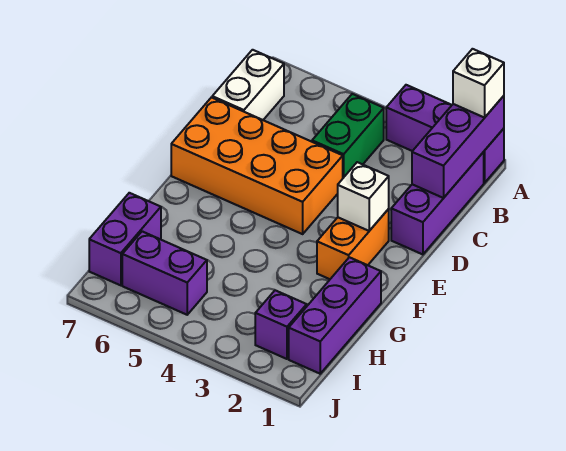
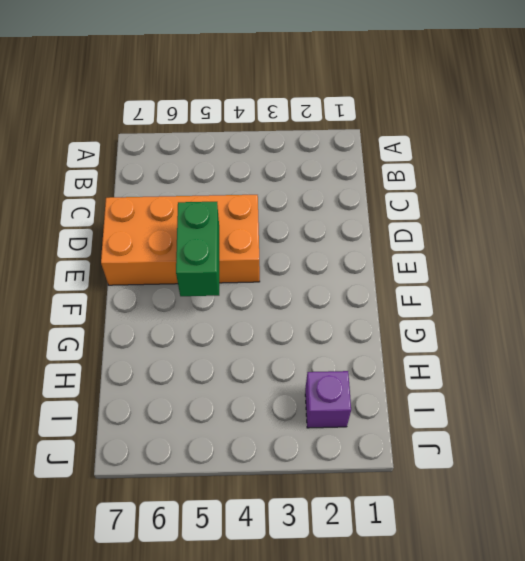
green 1x2 brick [176,202,219,296] -> green 1x2 brick moved to [312,94,384,178]
none -> purple 1x3 brick [386,85,504,183]
none -> purple 1x3 brick [391,152,484,254]
none -> white 1x2 brick [212,50,284,120]

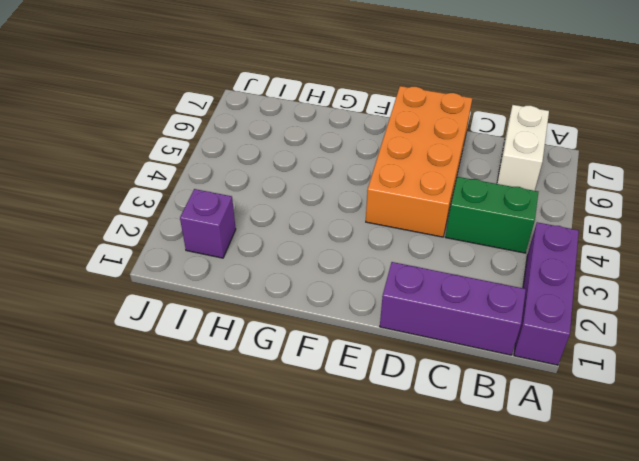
white 1x2 brick [497,105,549,191] -> white 1x2 brick turned to [212,50,284,120]
none -> orange 1x2 brick [317,209,389,279]
none -> purple 1x3 brick [289,257,381,374]
none -> purple 1x2 brick [89,193,161,285]

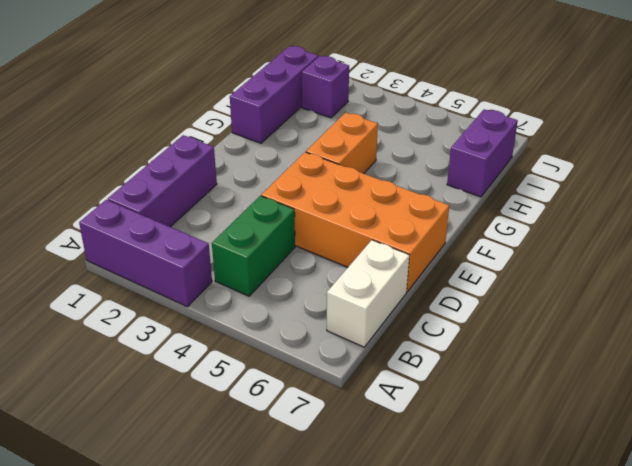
orange 1x2 brick [306,113,378,174] -> orange 1x2 brick moved to [317,209,389,279]
none -> purple 1x2 brick [122,231,207,315]
none -> purple 1x3 brick [412,96,504,198]
none -> white 1x1 brick [338,162,389,231]

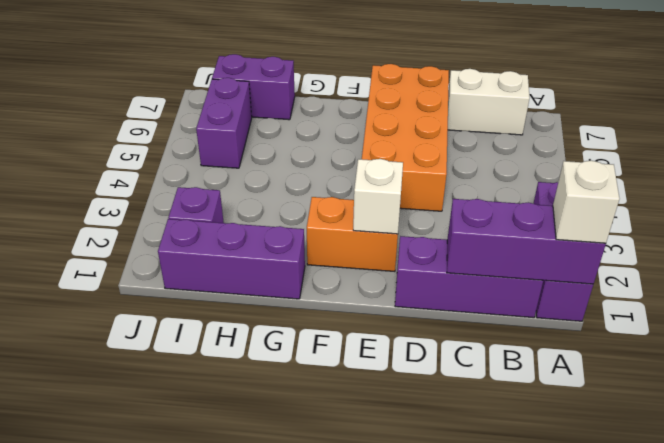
none -> green 1x2 brick [312,94,384,178]

